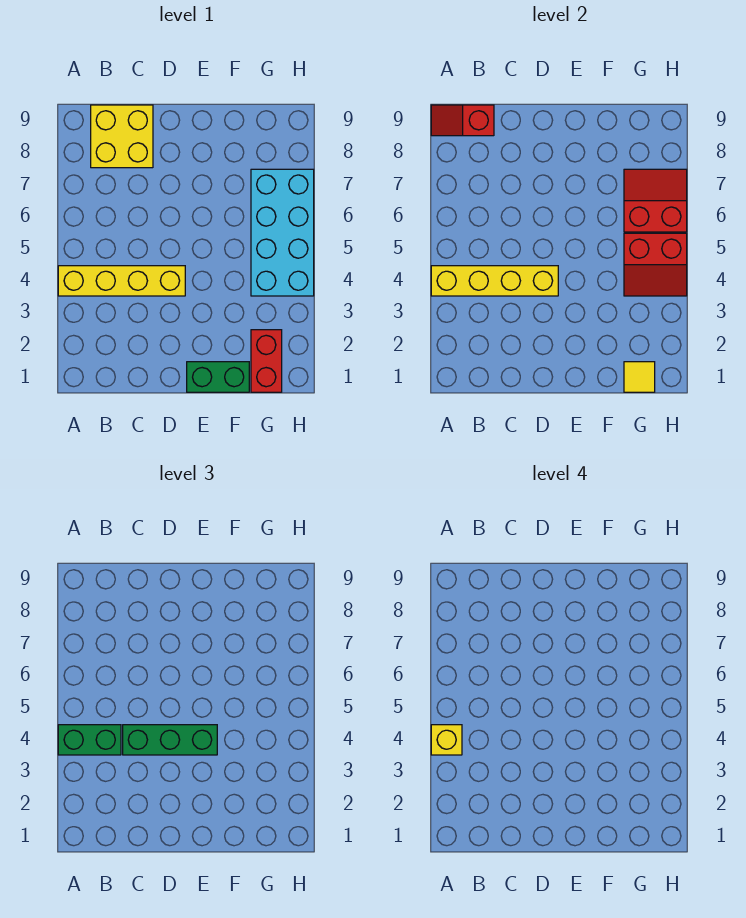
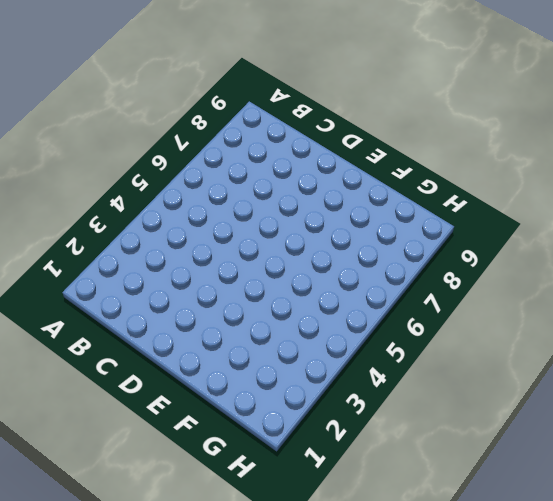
none -> yellow 1x4 brick [58,266,185,296]
none -> yellow 2x2 brick [91,105,153,168]
none -> green 1x2 brick [187,362,249,392]

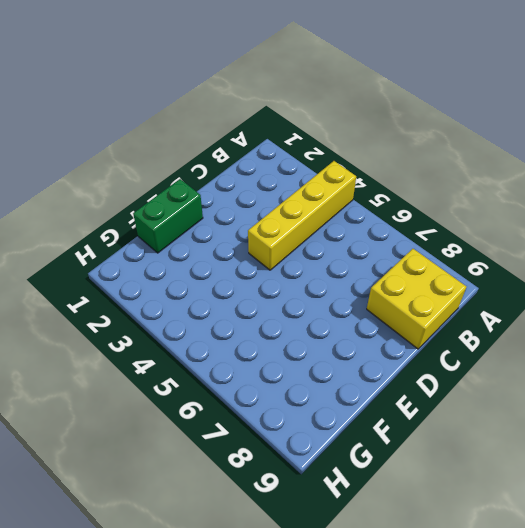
none -> red 1x2 brick [251,330,282,392]
none -> cyan 2x4 brick [251,169,314,296]
none -> yellow 1x4 brick [431,266,558,296]

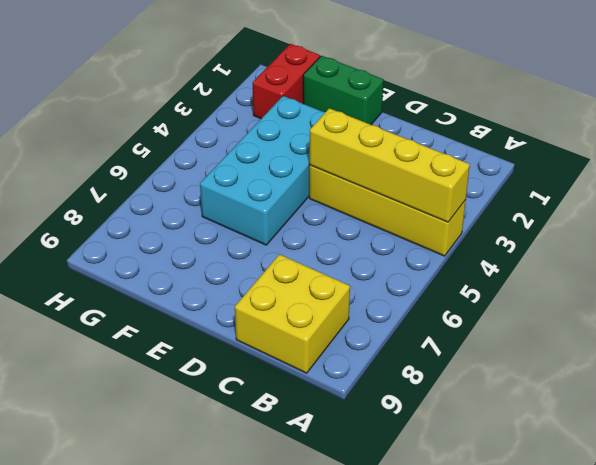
cyan 2x4 brick [200,96,325,245] -> cyan 2x4 brick moved to [251,169,314,296]
none -> red 1x2 slope [431,105,494,136]
none -> yellow 1x1 tile [624,362,655,392]
none -> red 2x2 slope [624,233,687,296]

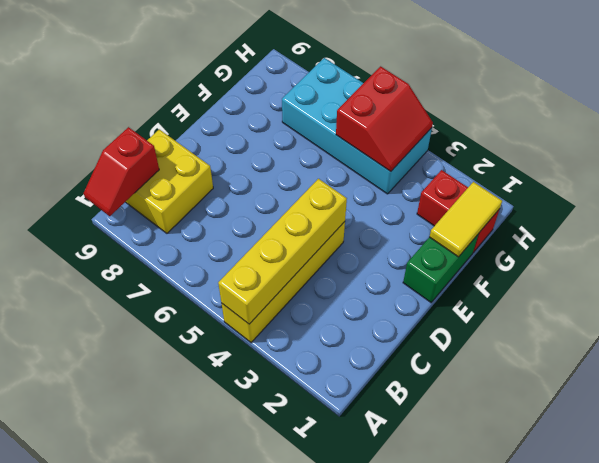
yellow 1x2 tile [430,182,502,257] -> yellow 1x1 tile [624,362,655,392]
none -> red 2x2 slope [624,169,687,232]
none -> green 1x2 brick [58,725,121,755]
none -> green 1x3 brick [123,725,217,755]

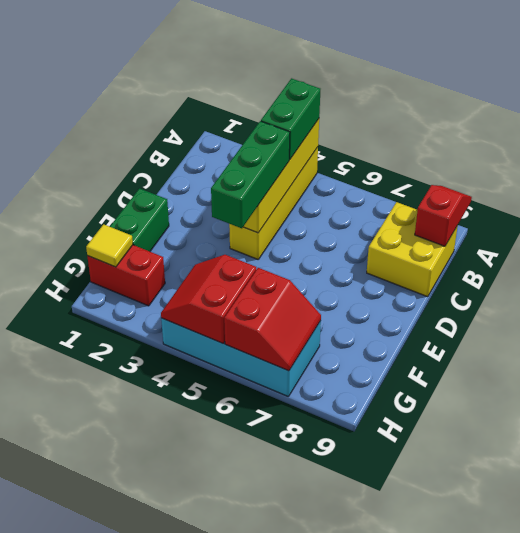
none -> yellow 1x1 brick [431,725,462,755]

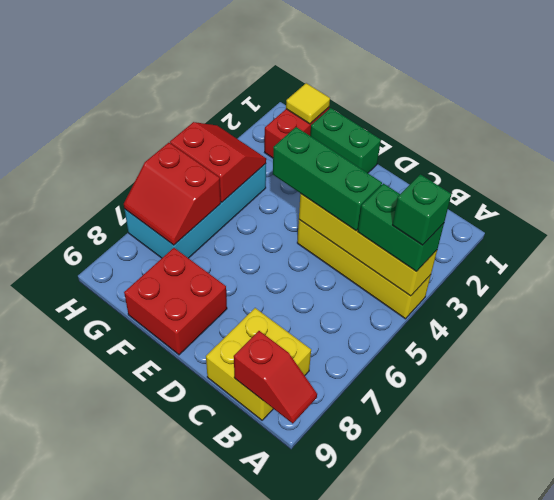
green 1x1 brick [393,174,451,245] -> yellow 1x1 brick [431,725,462,755]
red 2x2 brick [124,248,227,355] -> none

